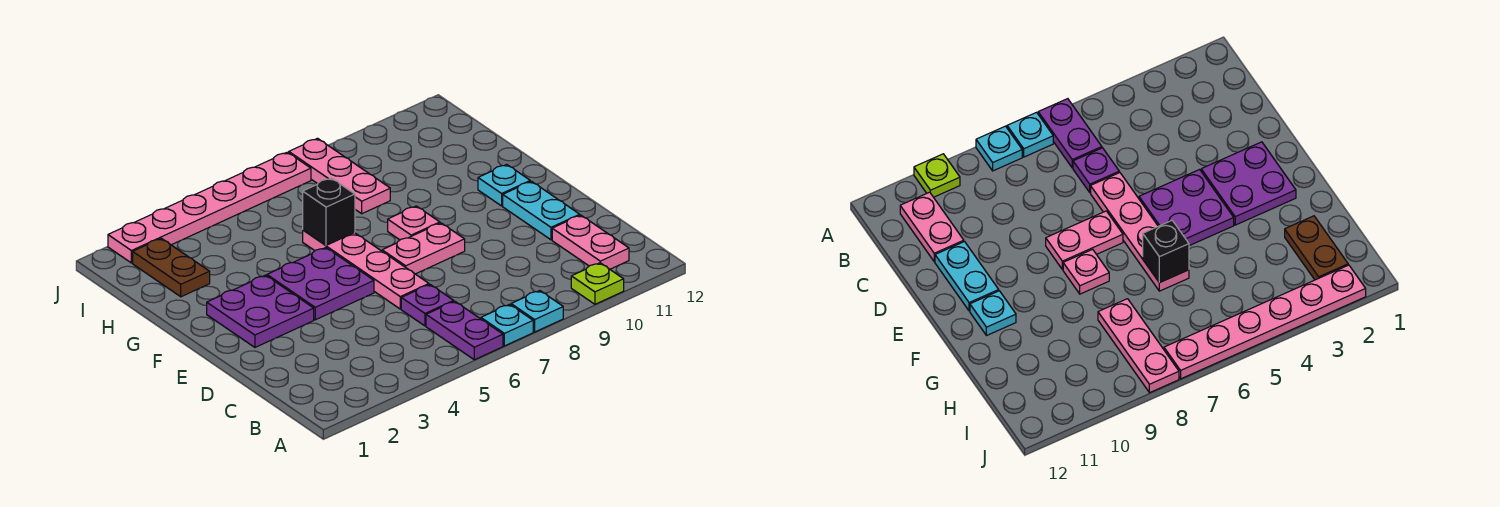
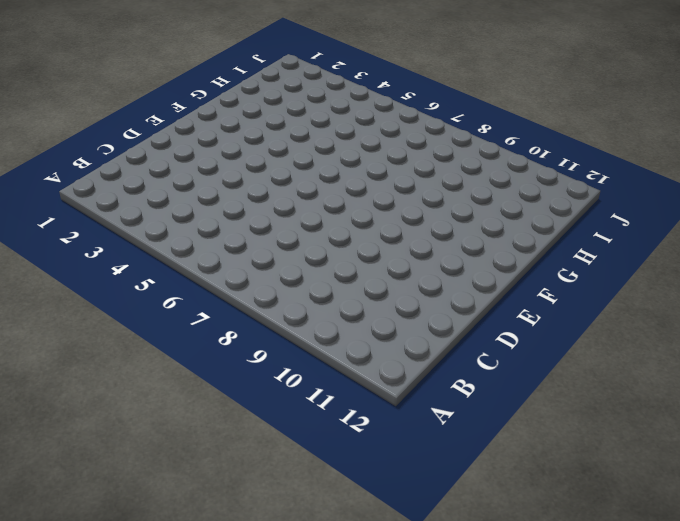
none -> purple 1x2 plate [426,301,503,360]
none -> cyan 1x1 plate [481,304,533,346]
none -> cyan 1x1 plate [511,291,563,332]

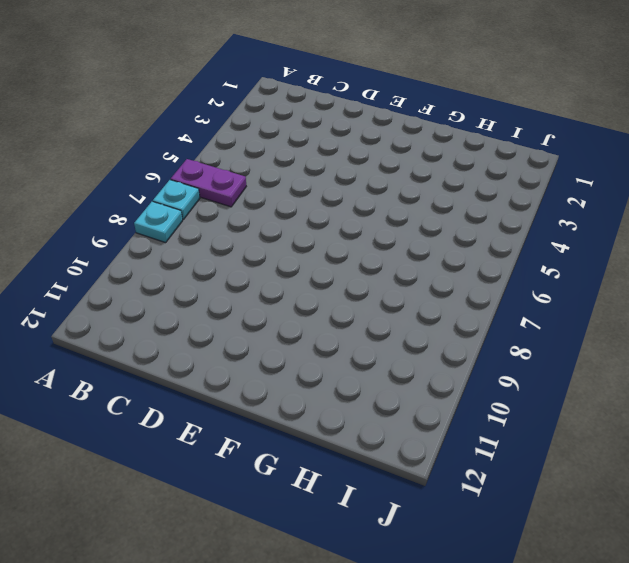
none -> lime 1x1 plate [571,263,624,304]
none -> pink 1x2 plate [552,215,629,269]
none -> purple 1x1 plate [401,285,454,326]

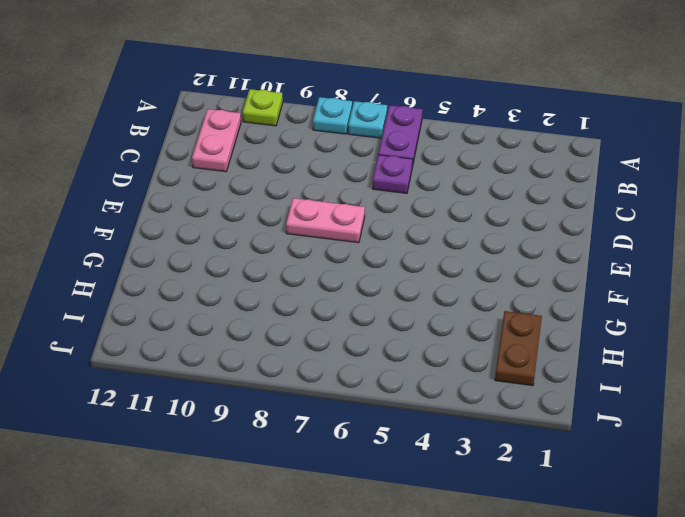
none -> pink 1x4 plate [303,230,429,309]
none -> cyan 1x2 plate [503,181,580,240]
none -> purple 2x2 plate [207,275,314,347]

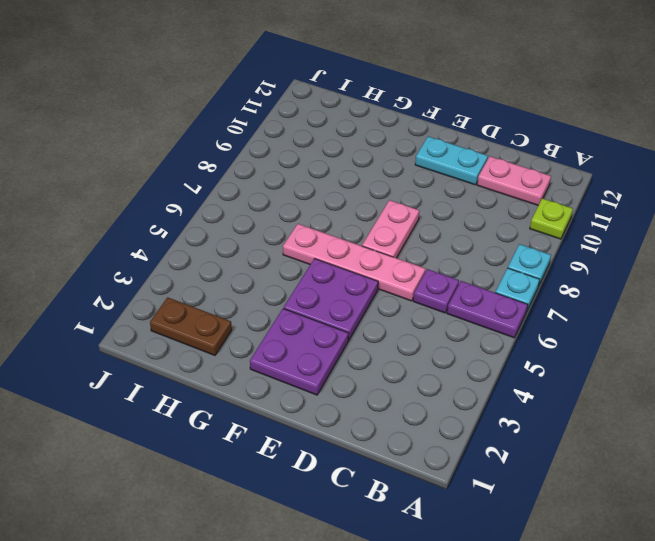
none -> pink 1x1 plate [388,206,440,240]
none -> cyan 1x1 plate [478,164,530,206]
none -> pink 1x3 plate [289,138,390,214]

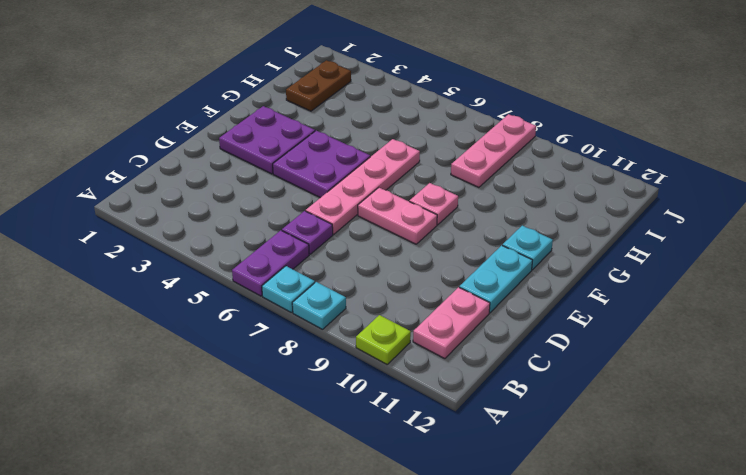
none -> pink 1x6 plate [108,152,311,263]
none -> black 1x1 brick [303,178,355,245]

